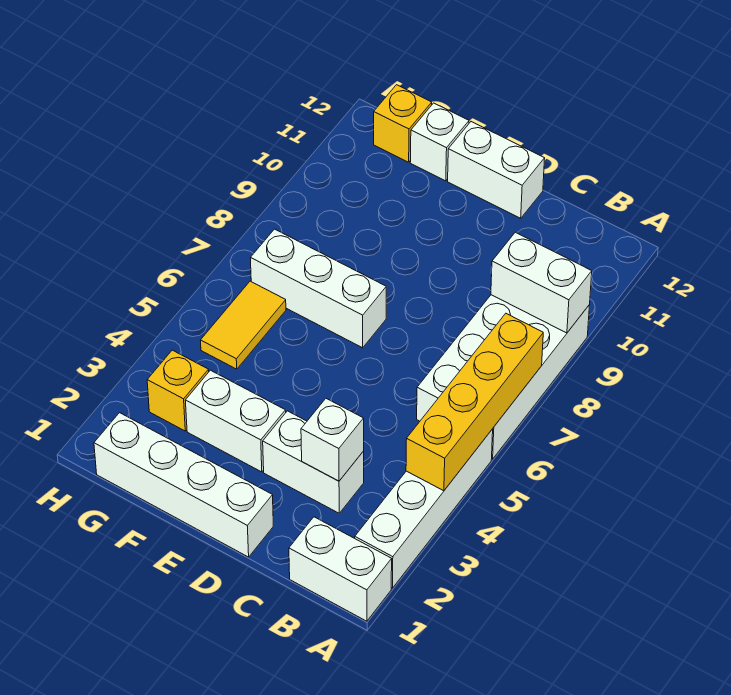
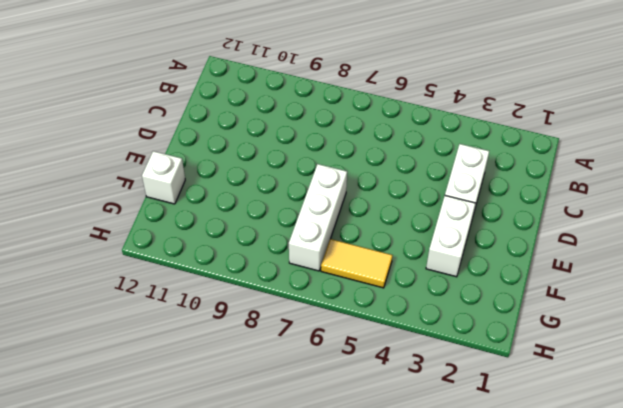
none -> white 1x2 brick [289,517,392,621]
none -> white 1x4 brick [355,429,493,588]
none -> white 2x4 brick [417,295,590,459]

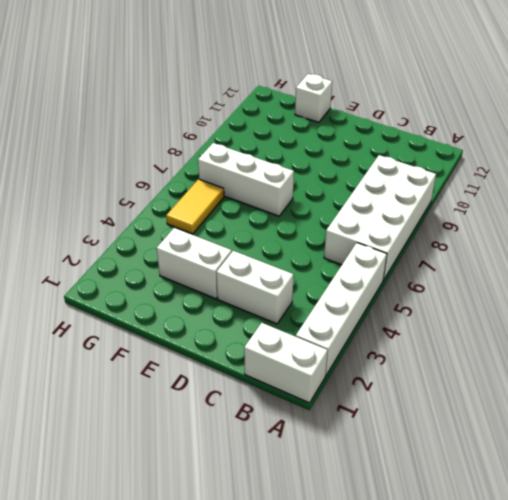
none -> white 1x4 brick [94,413,273,557]
none -> white 1x2 brick [448,122,545,218]
none -> yellow 1x1 brick [147,350,209,431]

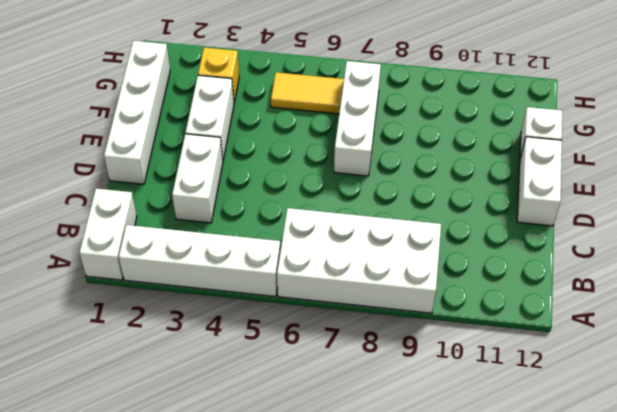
none -> yellow 1x1 brick [374,85,432,162]
none -> yellow 1x4 brick [406,314,543,491]
none -> white 1x2 brick [491,232,592,333]

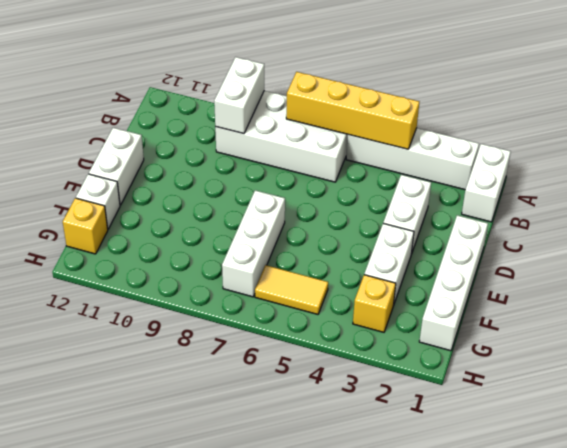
none -> white 1x1 brick [301,399,364,481]

